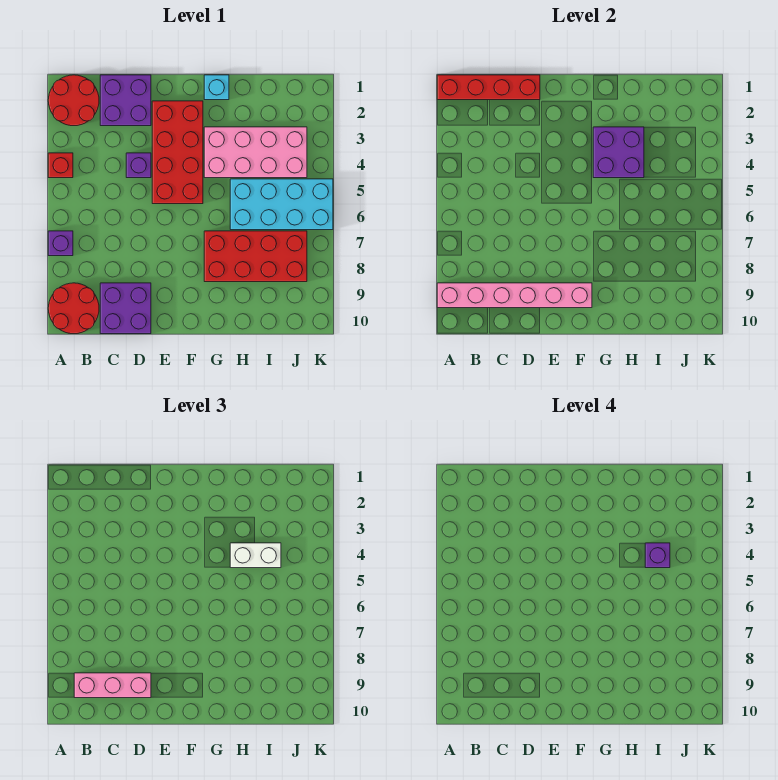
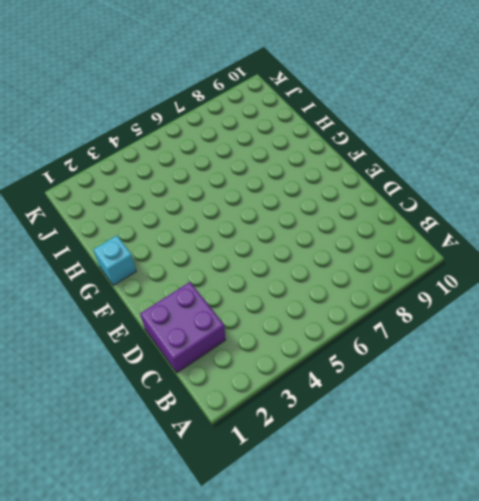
none -> red 2x2 round brick [48,75,99,126]
none -> red 1x1 brick [48,153,73,178]
none -> purple 1x1 brick [48,231,73,256]

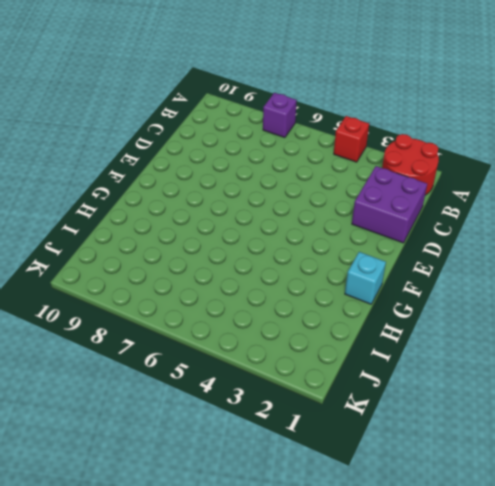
none -> red 2x2 round brick [48,283,99,334]
none -> purple 2x2 brick [100,283,151,334]
none -> purple 1x1 brick [126,153,151,178]

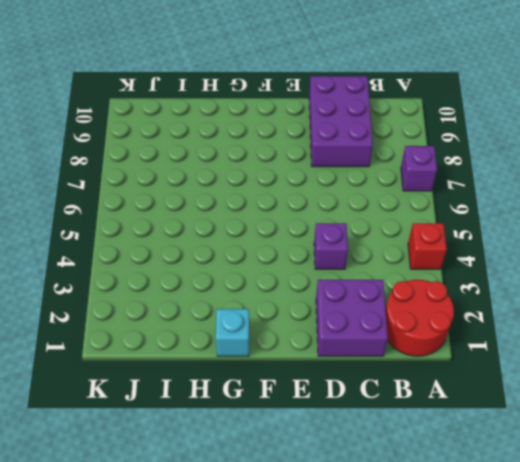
purple 2x3 brick [309,76,373,167] -> purple 2x2 brick [100,283,151,334]
none -> red 2x2 round brick [48,283,99,334]
none -> red 2x4 brick [152,101,203,204]
none -> pink 2x4 brick [204,127,307,178]

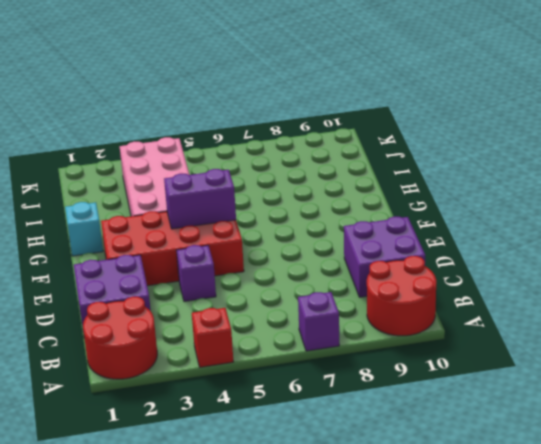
purple 1x2 brick [164,169,236,229] -> none
none -> red 2x4 brick [204,231,307,282]
none -> cyan 2x4 brick [230,179,333,230]
none -> red 1x4 brick [437,75,540,100]

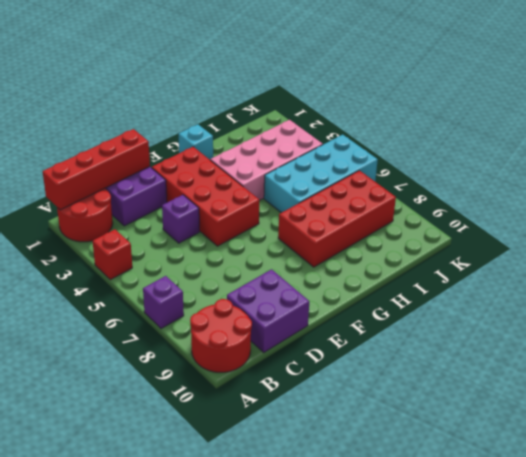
none -> pink 1x6 brick [437,283,592,308]
none -> purple 2x2 brick [593,127,644,178]
none -> pink 1x3 brick [74,673,151,698]

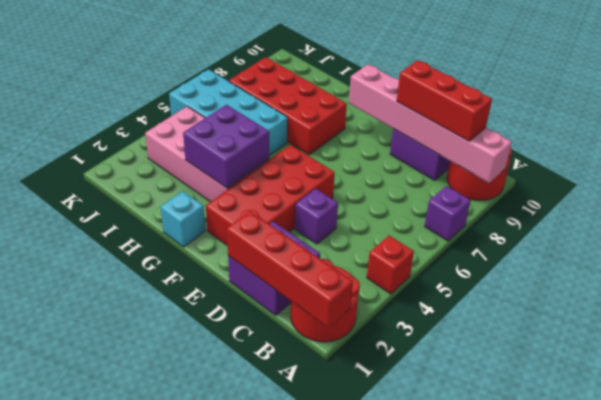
red 1x3 brick [397,60,492,141] -> pink 1x3 brick [74,673,151,698]
none -> white 1x2 brick [230,543,281,568]
none -> purple 1x1 brick [645,543,670,568]

